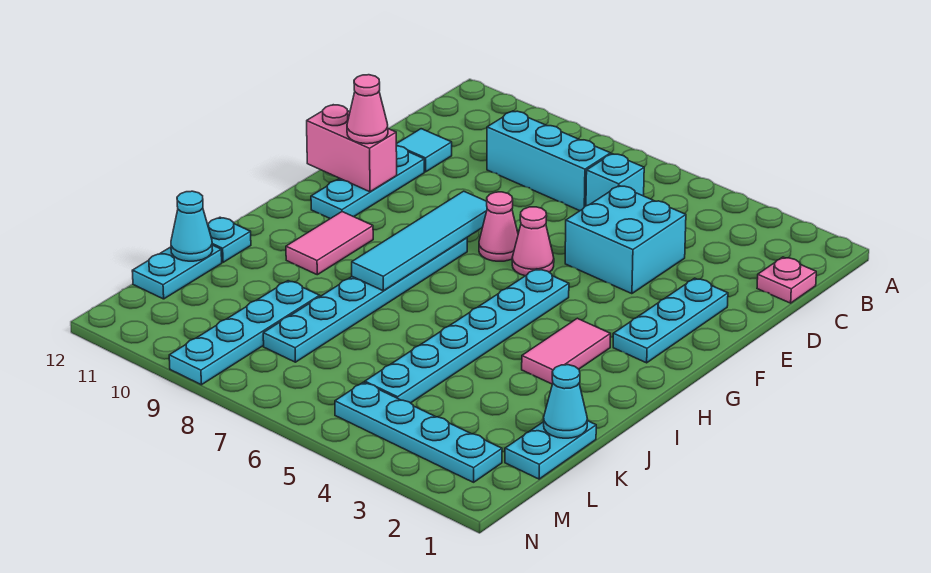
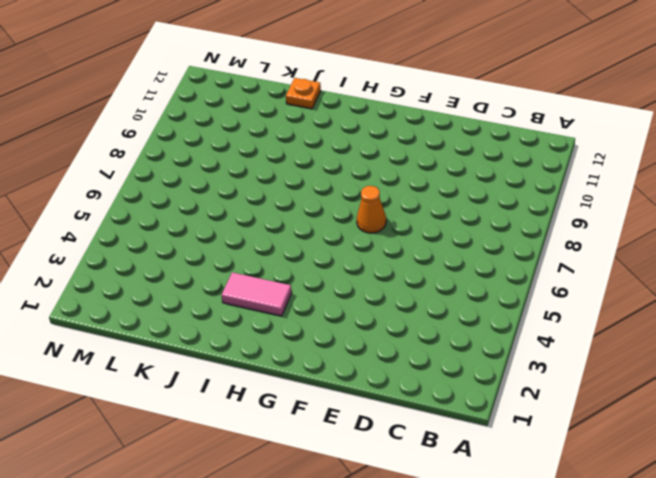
orange 1x1 cone [357,186,386,233] -> pink 1x1 cone [479,192,518,261]
orange 1x1 plate [286,78,321,109] -> cyan 1x1 plate [208,217,251,262]
none -> pink 1x1 plate [757,257,816,303]
none -> cyan 1x1 brick [586,154,644,206]
none -> cyan 1x3 brick [487,111,611,211]

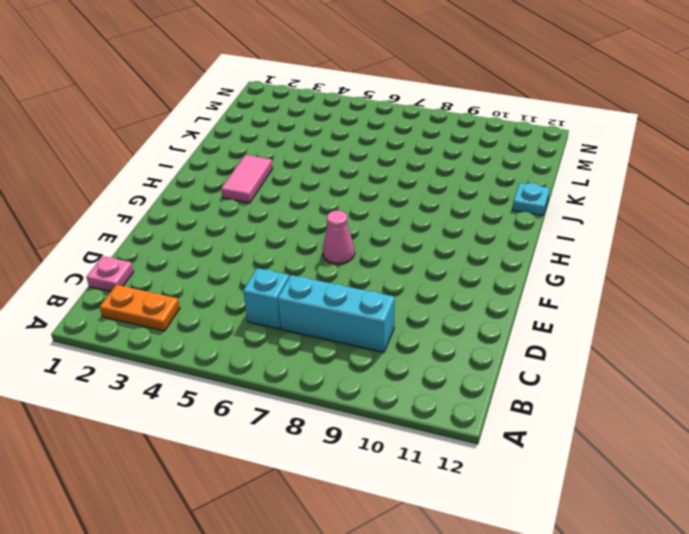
orange 1x2 plate [100,285,180,331] -> none
none -> cyan 2x2 brick [565,186,686,294]
none -> cyan 1x1 tile [396,129,452,172]
none -> cyan 1x3 plate [613,278,728,363]

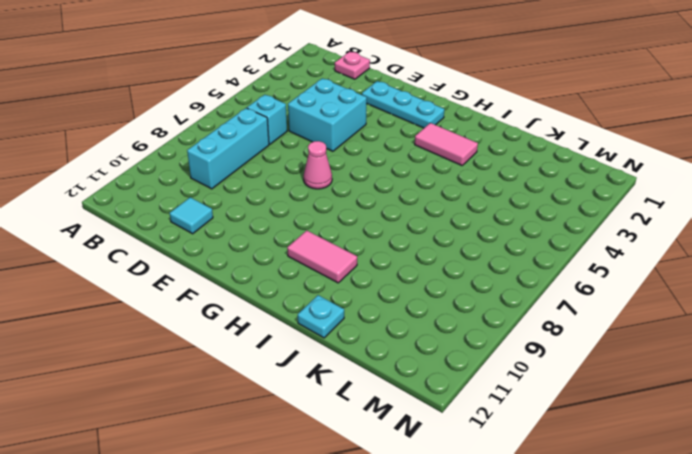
none -> cyan 1x3 plate [311,146,424,219]
none -> pink 1x1 cone [512,207,554,276]
none -> cyan 1x6 plate [365,269,569,403]

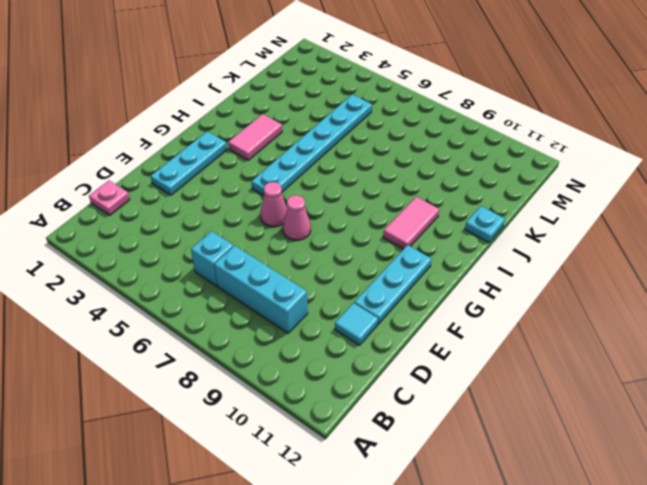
none -> cyan 2x2 brick [565,186,686,294]
none -> cyan 1x6 plate [263,238,467,362]
none -> cyan 1x2 plate [505,421,596,479]

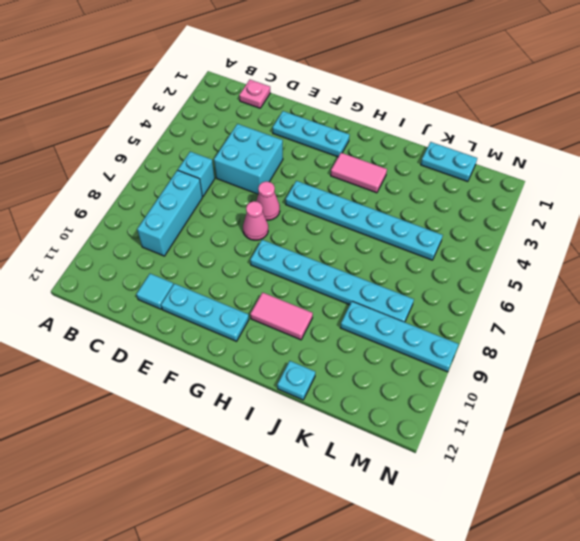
none -> cyan 1x2 plate [132,245,222,299]
none -> cyan 1x4 plate [335,382,502,482]
none -> cyan 1x4 tile [352,191,487,291]

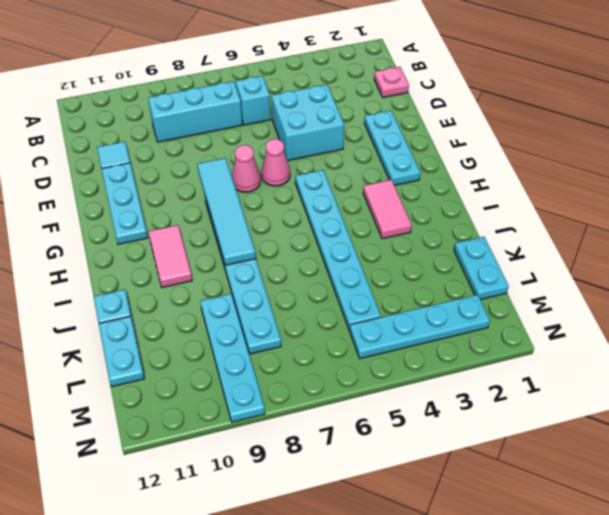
none -> pink 1x2 brick [307,105,397,192]
none -> cyan 1x1 cone [543,365,588,438]
none -> cyan 1x1 cone [171,191,213,261]

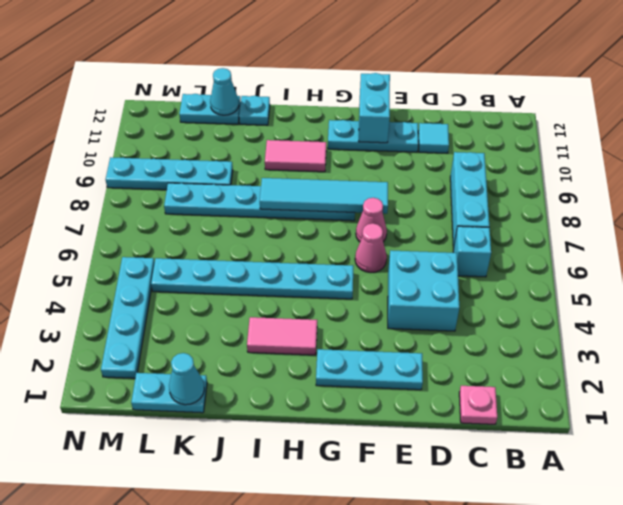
cyan 1x2 brick [359,73,390,143] -> pink 1x2 brick [307,105,397,192]
none -> pink 1x1 cone [347,75,388,144]

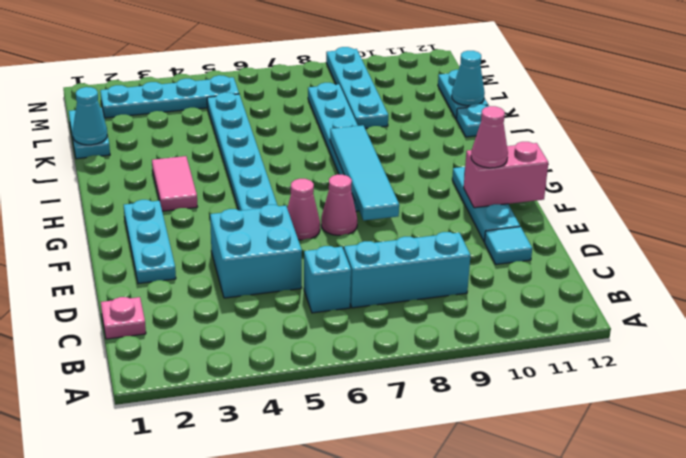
none -> pink 1x2 tile [286,212,373,275]

